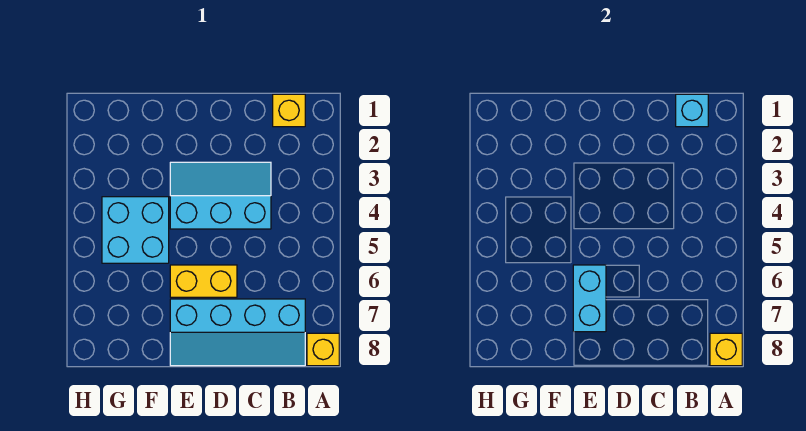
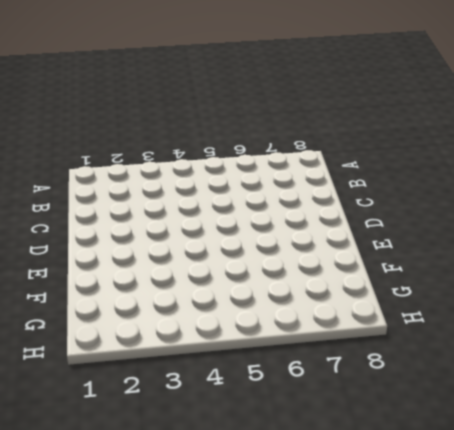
none -> yellow 1x1 brick [307,333,339,366]
none -> yellow 1x1 brick [273,94,305,127]

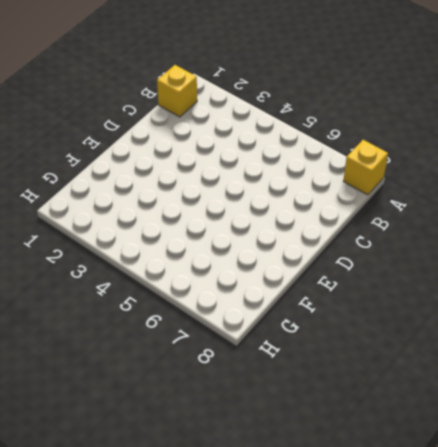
none -> cyan 2x4 slope [170,299,305,366]
none -> cyan 2x3 slope [170,162,271,229]

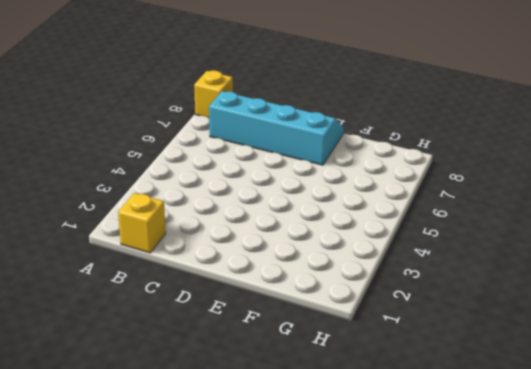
none -> cyan 2x3 slope [170,162,271,229]
none -> yellow 1x2 brick [170,265,237,297]

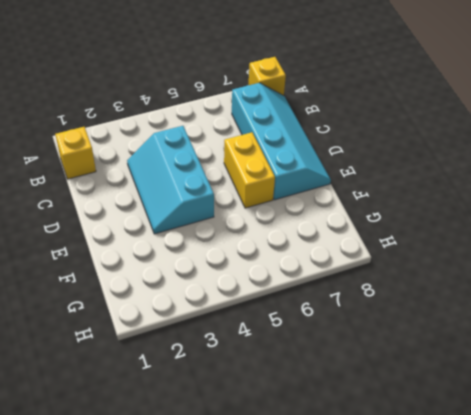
none -> cyan 2x2 brick [102,197,169,263]
none -> yellow 1x1 brick [710,333,742,366]

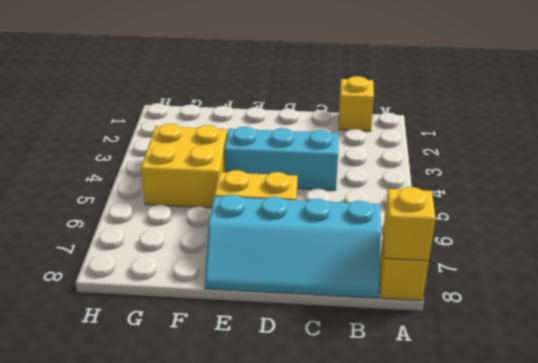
yellow 2x2 brick [141,124,227,208] -> cyan 2x2 brick [102,197,169,263]
none -> cyan 1x1 brick [676,94,708,127]
none -> cyan 1x2 brick [573,265,606,332]

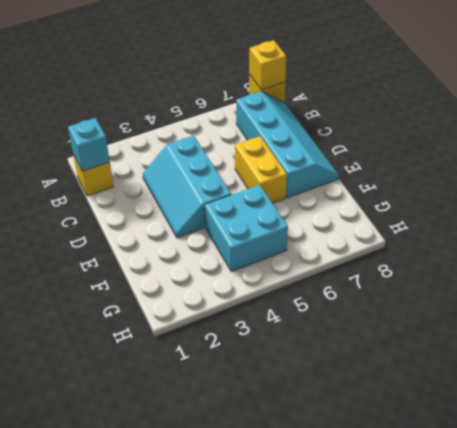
none -> cyan 1x2 brick [573,265,606,332]

